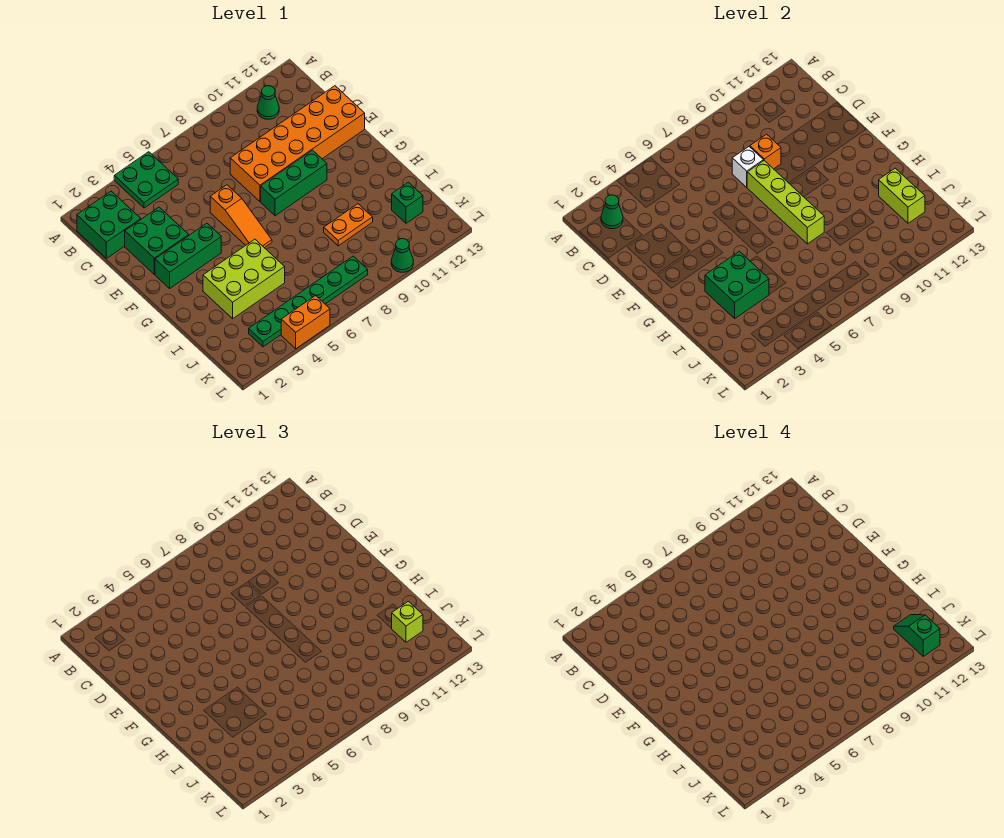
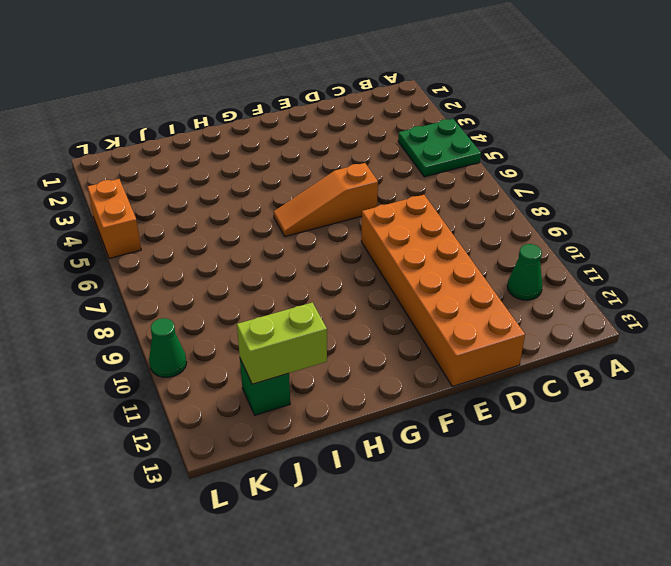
none -> green 2x2 brick [77,191,141,258]
none -> green 2x2 brick [125,207,189,274]
none -> green 1x3 brick [155,223,221,288]

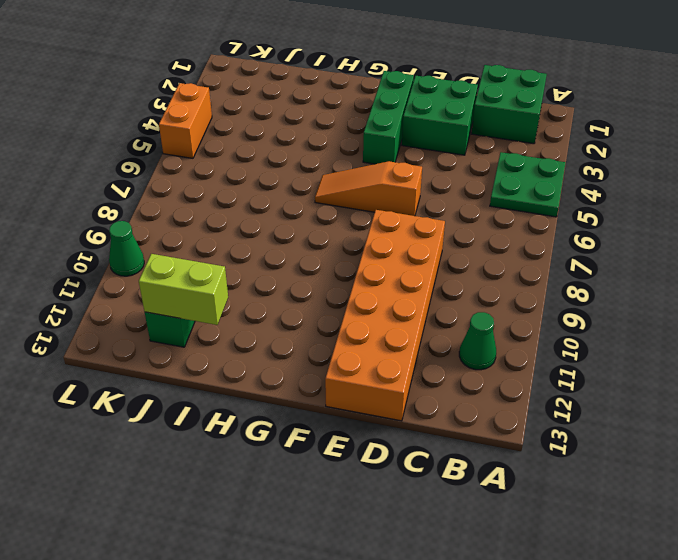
none -> green 1x3 brick [261,150,327,216]
none -> lime 2x3 brick [203,239,285,318]
none -> orange 1x2 plate [324,204,373,246]

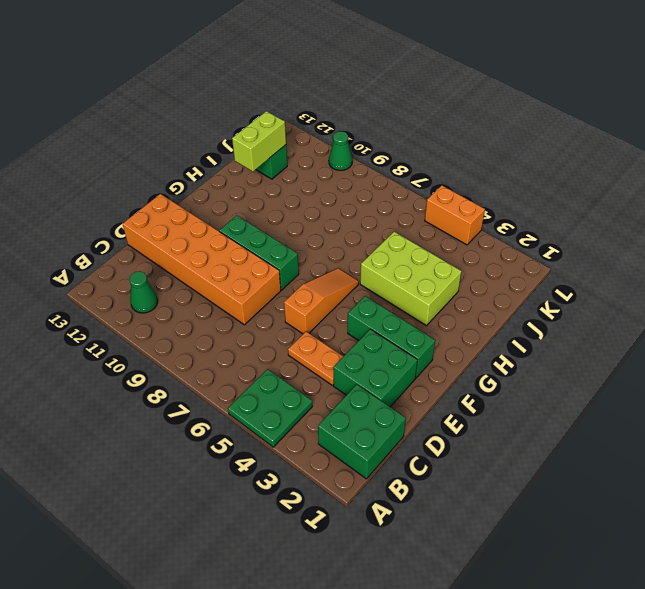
orange 1x2 plate [288,332,344,385] -> orange 1x2 plate moved to [324,204,373,246]
none -> green 1x6 plate [249,256,368,347]
none -> green 1x1 cone [601,195,623,229]
none -> white 1x1 brick [732,147,763,187]

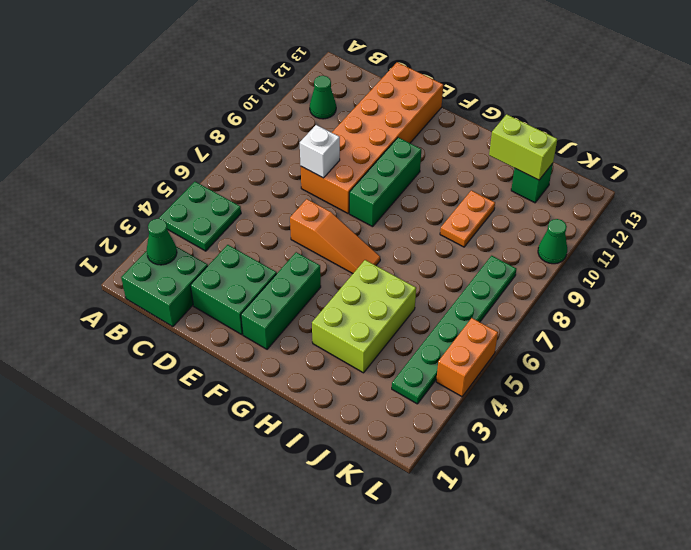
none -> orange 1x1 brick [750,134,781,169]
none -> lime 1x4 brick [747,161,824,244]
none -> green 2x2 brick [705,251,769,318]

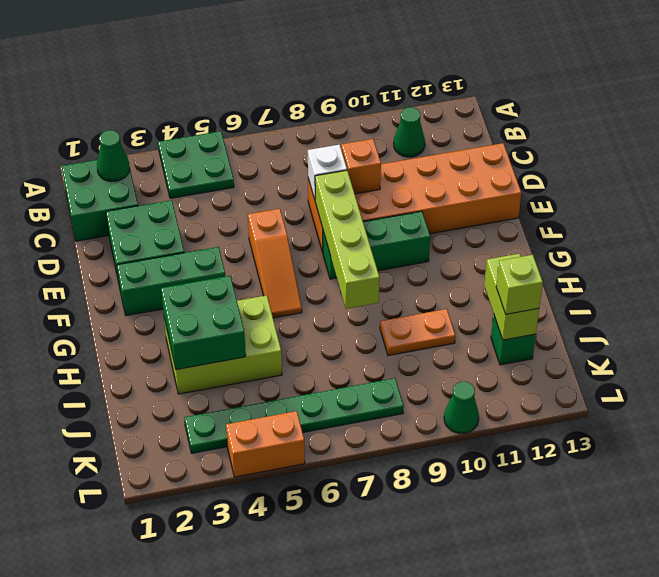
none -> green 1x2 slope [894,615,940,656]

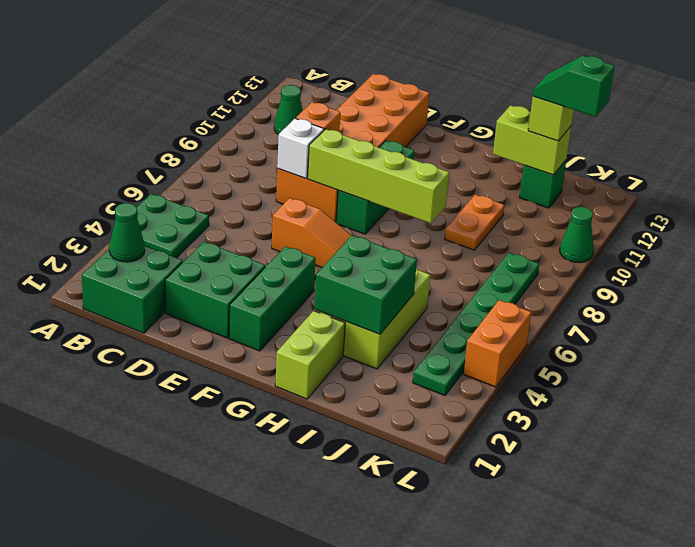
lime 1x2 brick [275,311,345,399] -> none

